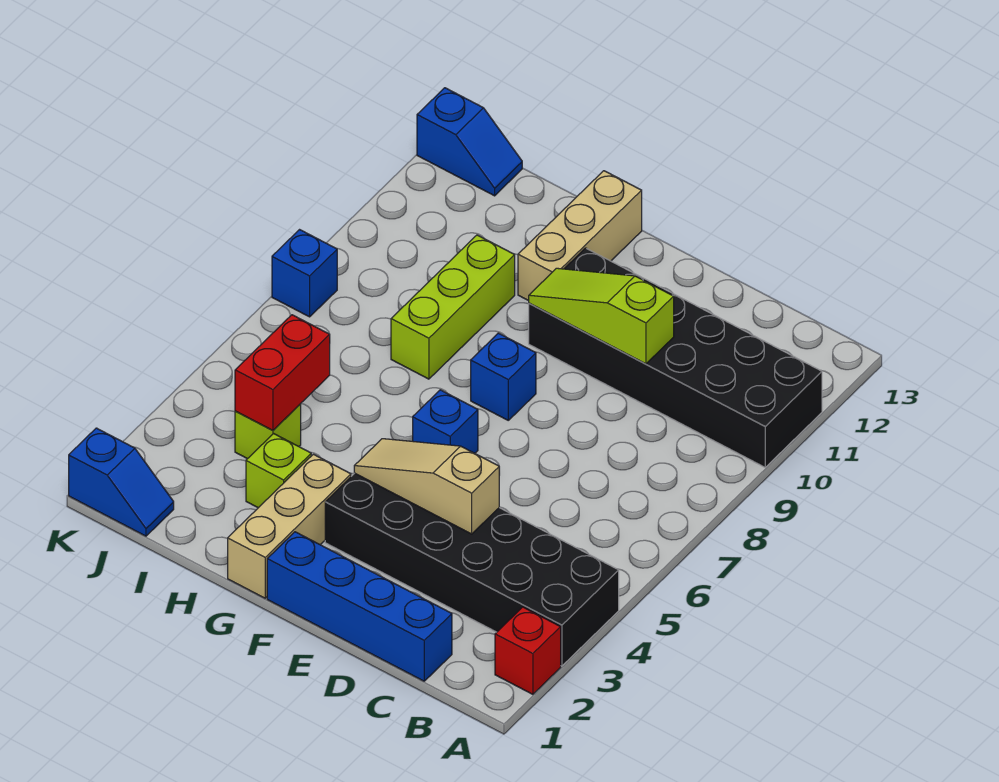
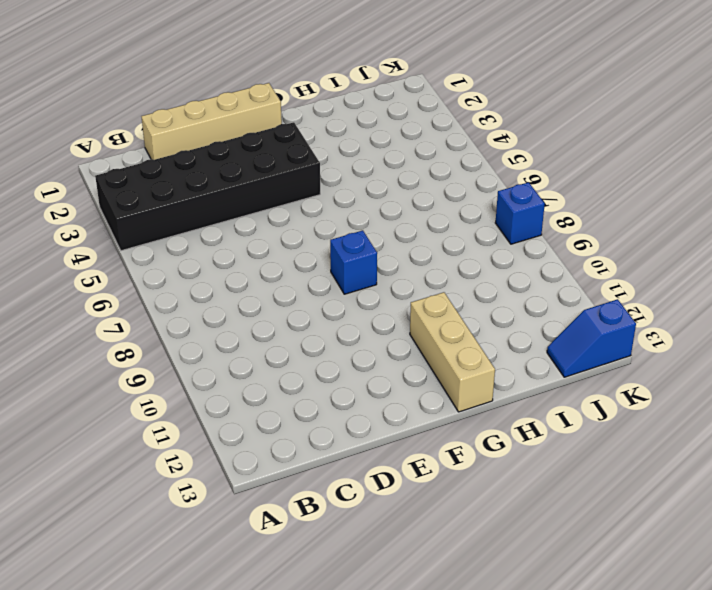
tan 1x4 brick [141,83,282,160] -> blue 1x4 brick [267,532,452,681]
none -> red 1x1 brick [495,607,561,694]
none -> black 2x6 brick [529,248,822,467]
none -> blue 1x1 brick [413,390,478,453]

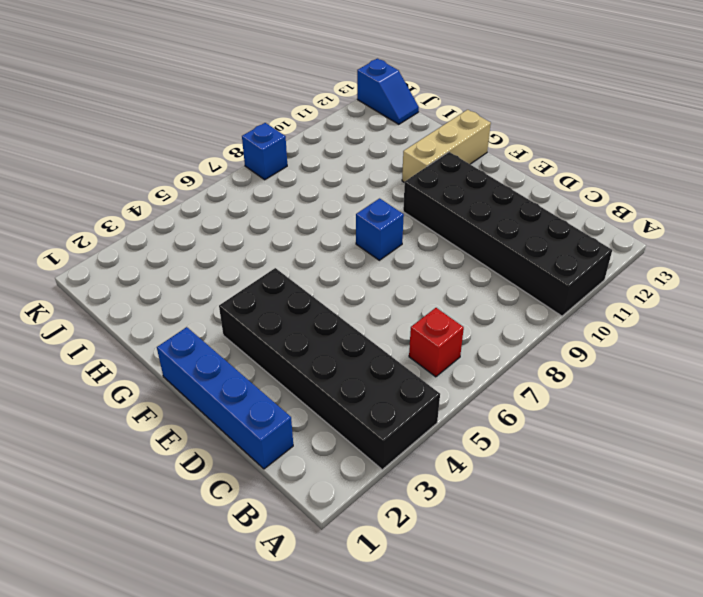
red 1x1 brick [409,308,464,377] -> red 1x1 brick moved to [495,607,561,694]
none -> blue 1x1 brick [413,390,478,453]
none -> tan 1x3 brick [228,454,351,598]
none -> lime 1x1 brick [246,434,311,508]

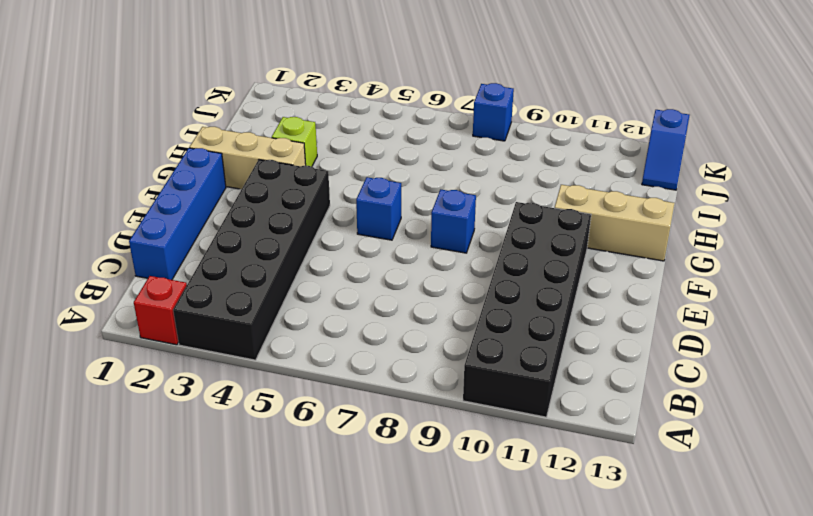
none -> lime 1x3 brick [391,235,515,379]
none -> lime 1x1 brick [235,404,301,459]
none -> blue 1x2 slope [69,428,174,536]

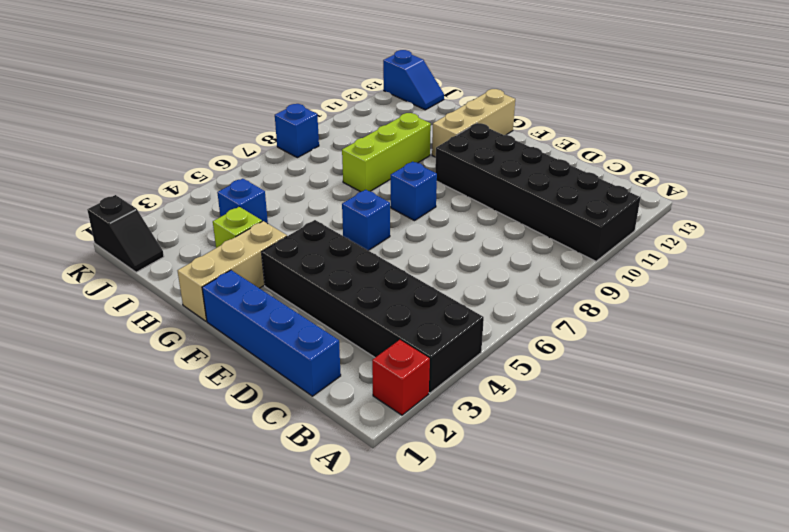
blue 1x1 brick [217,179,268,224] -> lime 1x1 brick [235,404,301,459]
black 1x2 slope [87,195,164,272] -> blue 1x2 slope [69,428,174,536]
none -> tan 1x3 slope [354,439,499,534]
none -> lime 1x3 slope [529,268,674,364]
none -> red 1x2 brick [235,315,330,431]

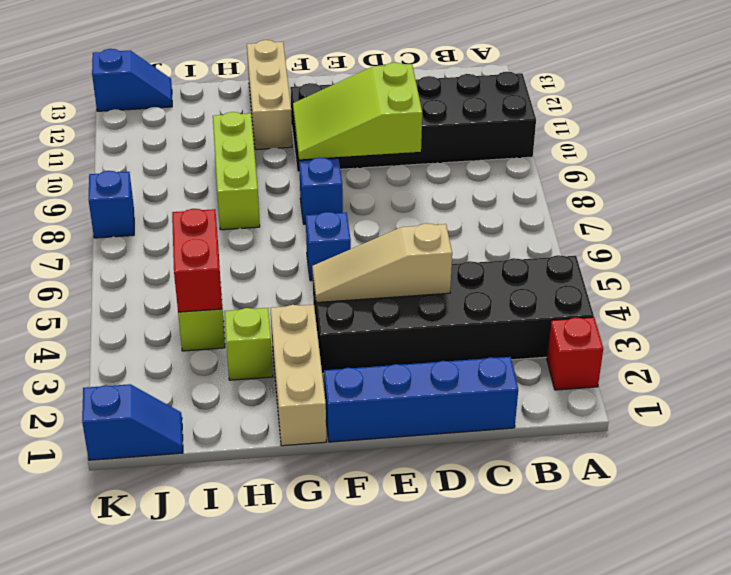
lime 2x3 slope [293,62,422,159] -> lime 1x3 slope [529,268,674,364]

